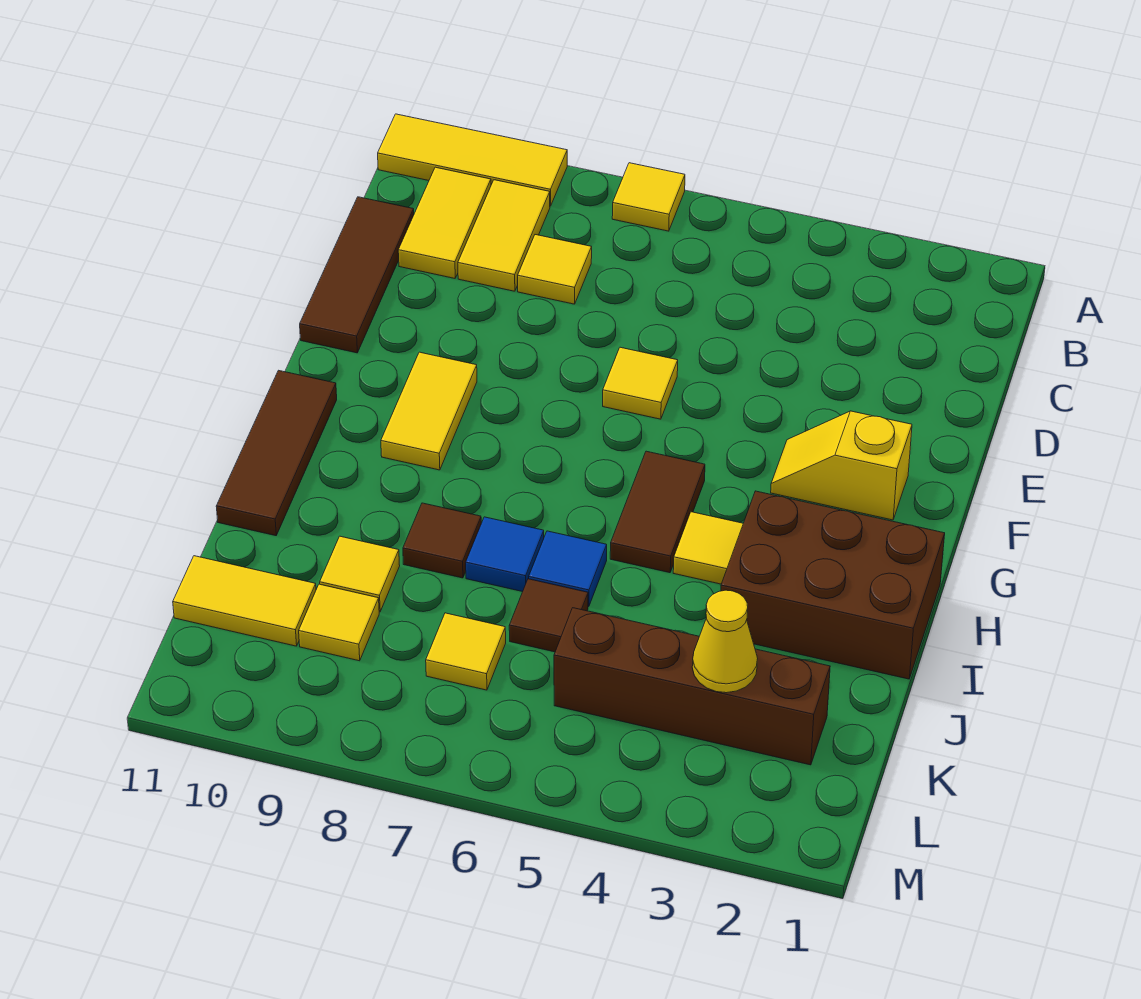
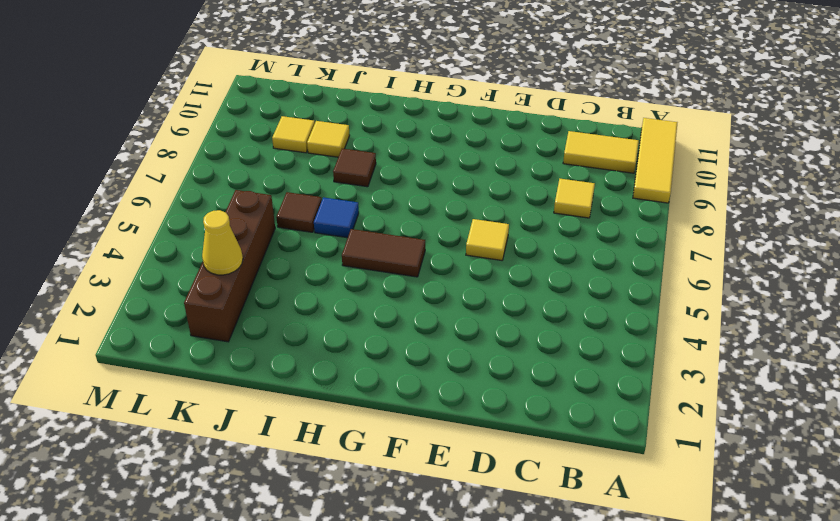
none -> yellow 1x1 tile [612,163,685,231]
none -> yellow 1x2 tile [458,180,550,291]
none -> brown 1x3 tile [300,197,414,353]

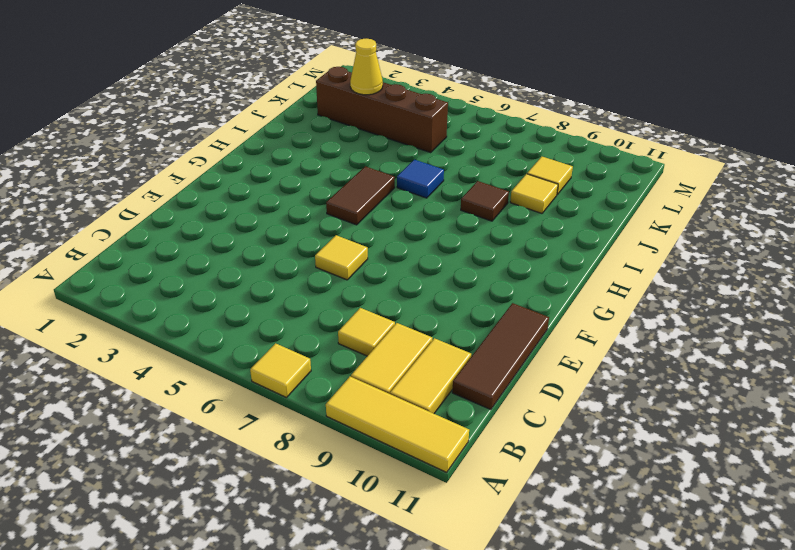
none -> yellow 1x2 slope [771,411,912,520]
none -> yellow 1x2 tile [381,352,477,470]
none -> brown 1x3 tile [216,370,337,536]

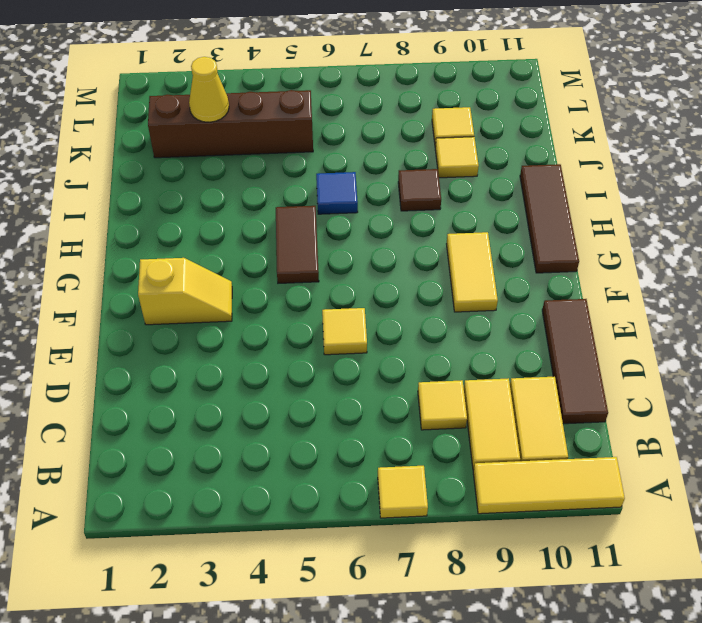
none -> brown 2x3 brick [721,491,945,679]
none -> yellow 1x1 tile [673,512,743,584]
none -> blue 1x1 tile [466,517,544,592]

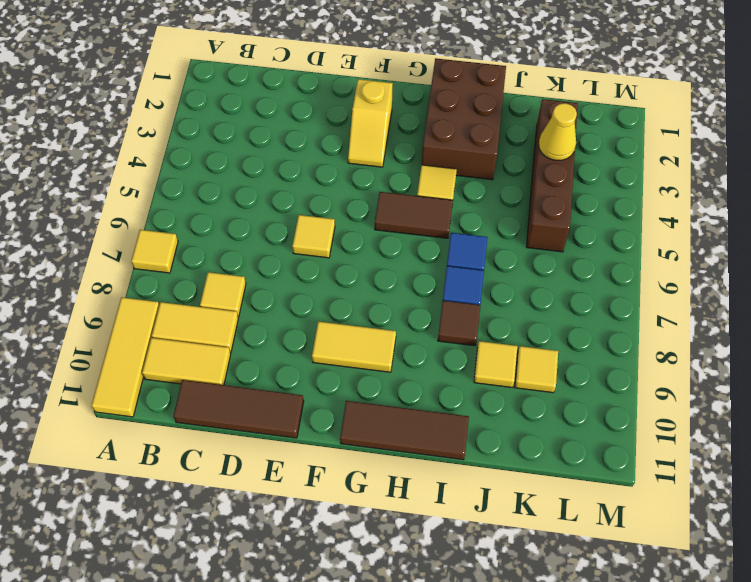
none -> brown 1x1 tile [509,579,588,652]
none -> yellow 1x1 tile [426,613,506,690]
none -> yellow 1x2 tile [173,556,316,646]

